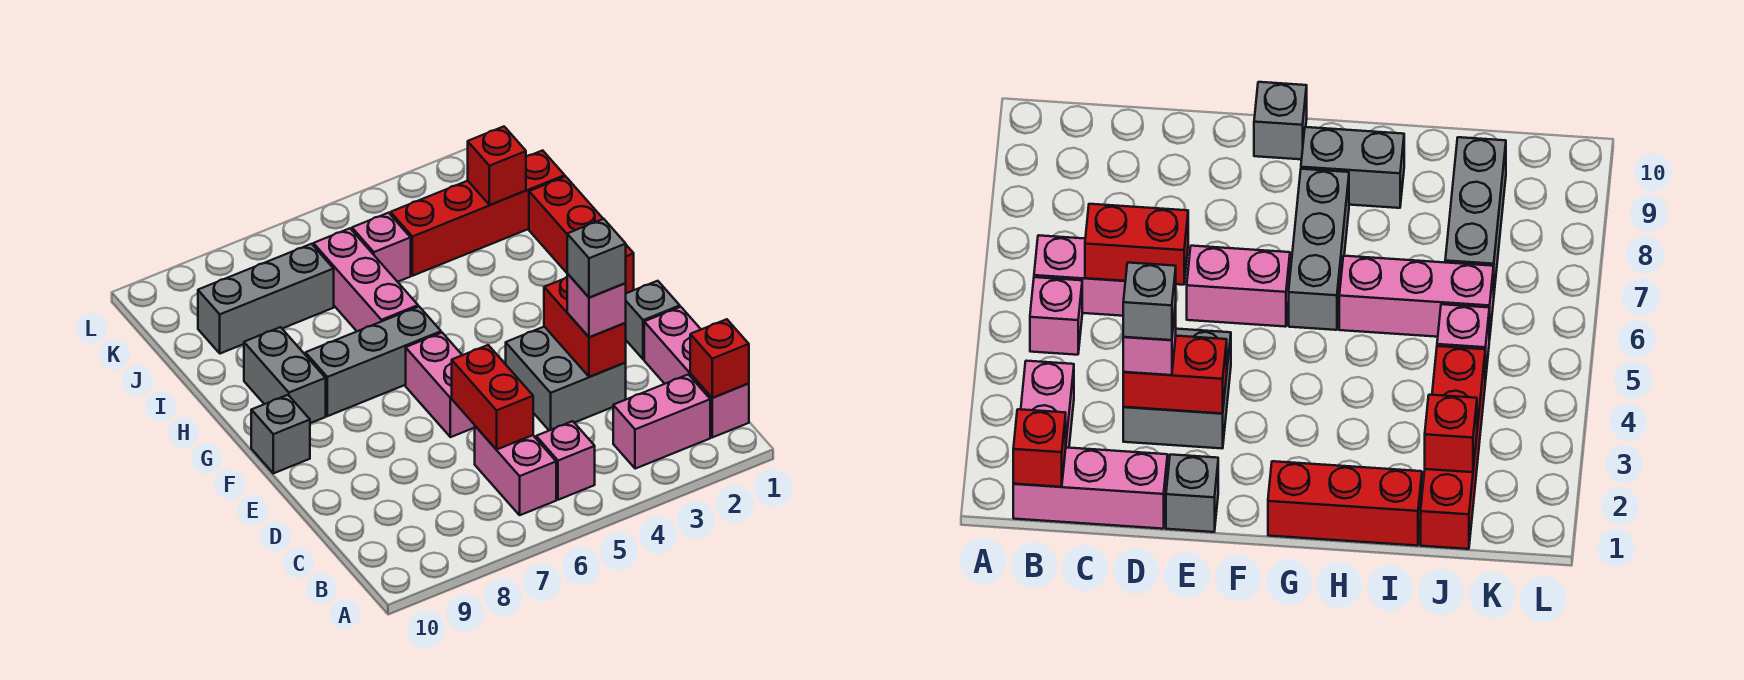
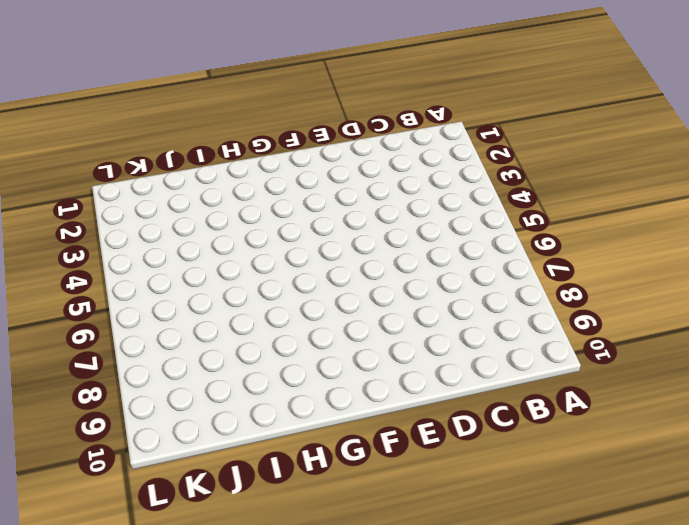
none -> pink 1x3 brick [644,307,749,437]
none -> pink 1x2 brick [613,374,710,469]
none -> pink 1x1 brick [536,421,595,500]

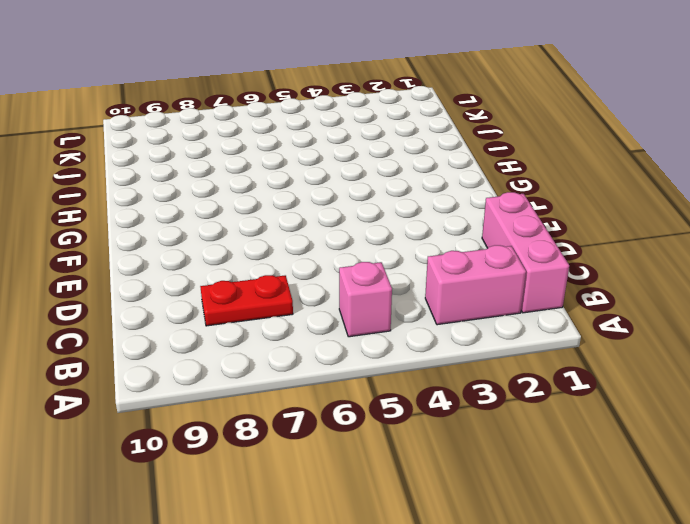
red 1x2 plate [200,275,293,326] -> none
none -> pink 1x2 brick [475,426,556,515]
none -> grey 2x2 brick [506,327,626,430]
none -> grey 1x1 brick [626,281,680,359]

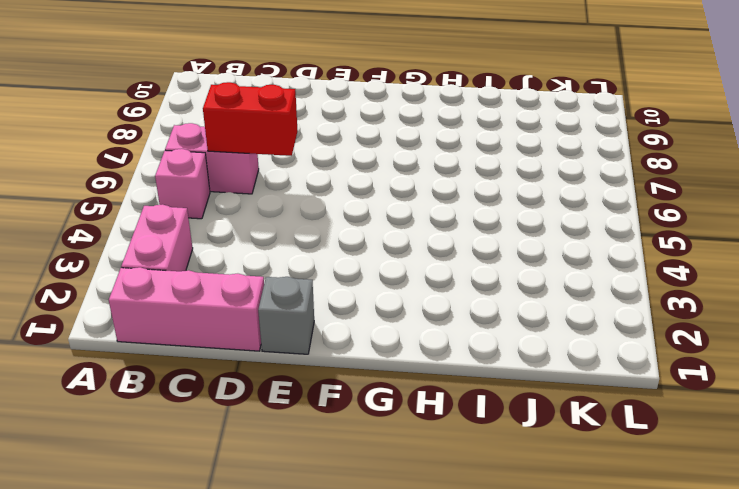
none -> grey 2x2 brick [506,327,626,430]
none -> pink 1x2 brick [406,333,475,437]
none -> grey 1x1 brick [251,395,310,473]

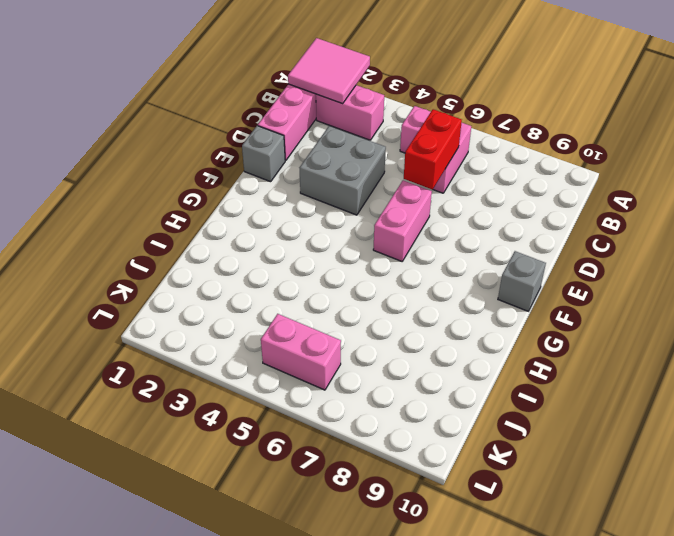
pink 2x2 tile [288,38,370,104] -> red 1x1 brick [690,319,749,398]
pink 1x2 brick [261,314,341,390] -> none
none -> red 1x3 brick [529,177,634,293]
none -> grey 1x3 brick [305,307,441,416]
none -> grey 1x2 brick [244,327,326,423]

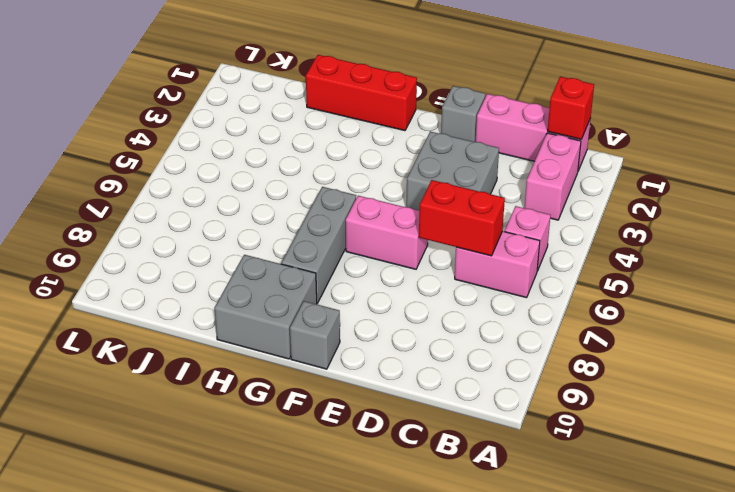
grey 2x2 brick [215,255,317,359] -> grey 1x2 brick [244,327,326,423]
none -> pink 1x3 brick [313,228,418,331]
none -> red 1x4 brick [391,150,565,276]
none -> pink 1x1 brick [352,213,411,282]

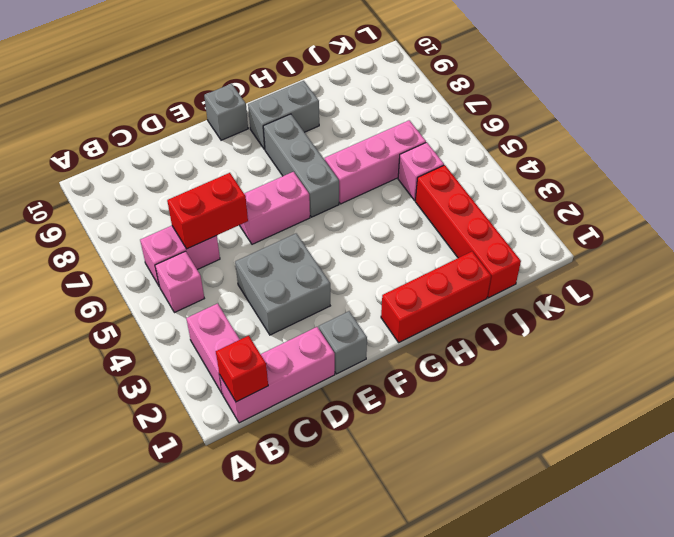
none -> grey 1x3 brick [198,244,334,354]
none -> red 1x2 brick [544,277,626,377]
none -> red 1x1 brick [468,127,526,205]

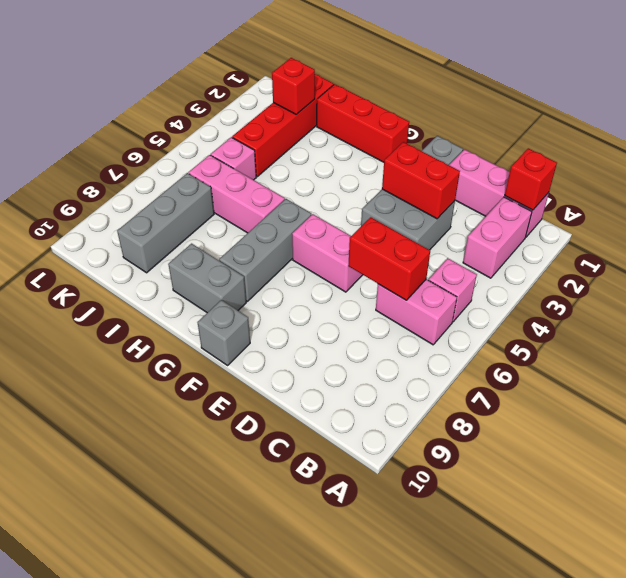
none -> pink 1x1 brick [567,274,626,337]
none -> grey 1x1 brick [567,219,626,298]

